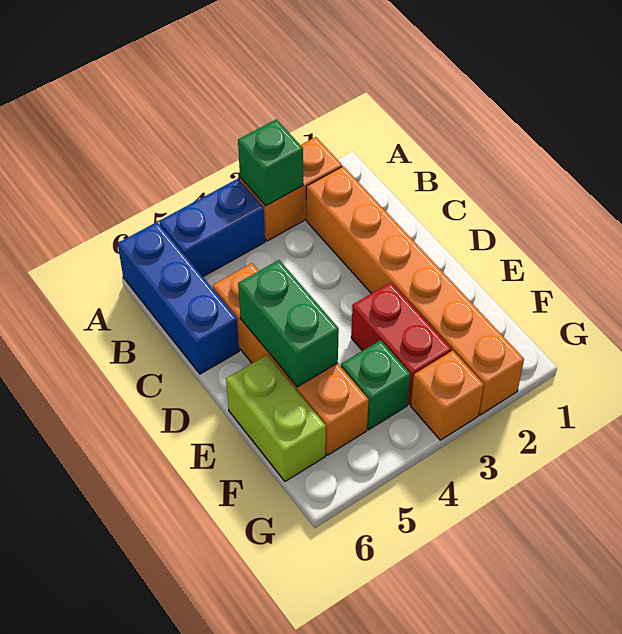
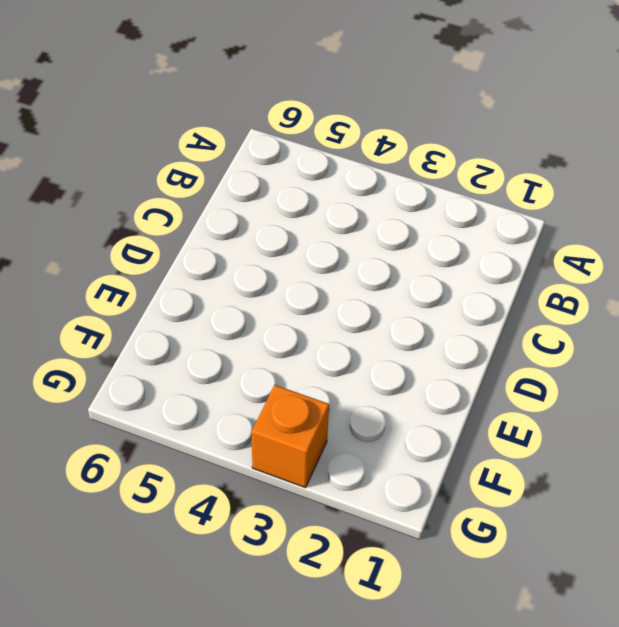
none -> orange 1x2 brick [240,137,342,241]
none -> blue 1x2 brick [159,179,265,277]

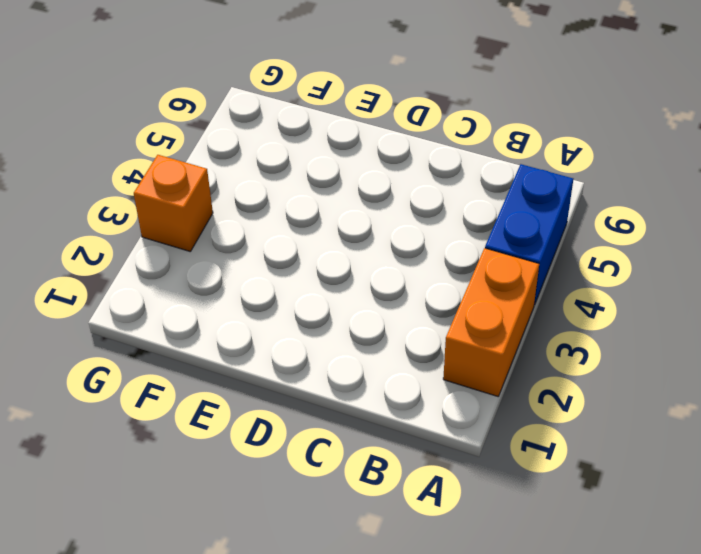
none -> blue 1x3 brick [118,222,239,374]
none -> orange 1x6 brick [306,166,524,415]

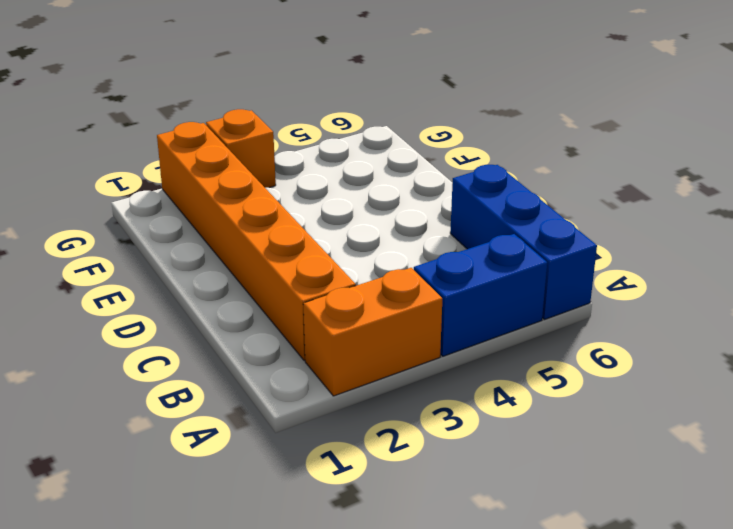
none -> orange 1x4 brick [213,263,369,455]
none -> red 1x2 brick [351,282,451,404]

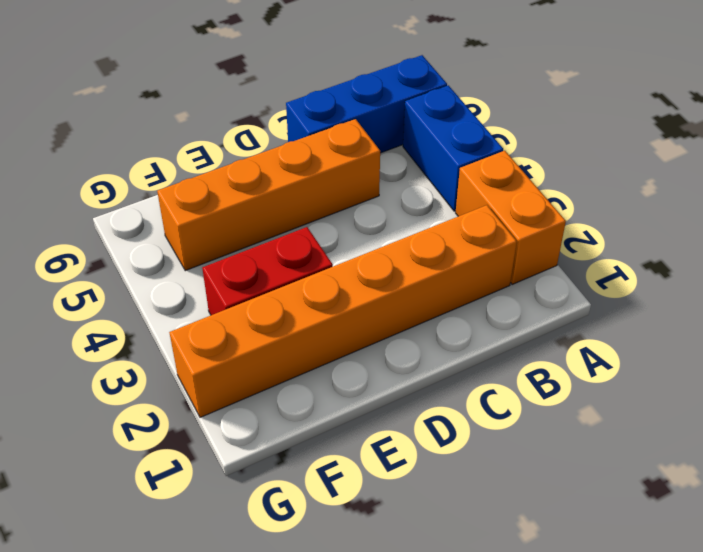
none -> lime 1x2 brick [226,355,326,482]
none -> green 1x1 brick [341,340,410,430]

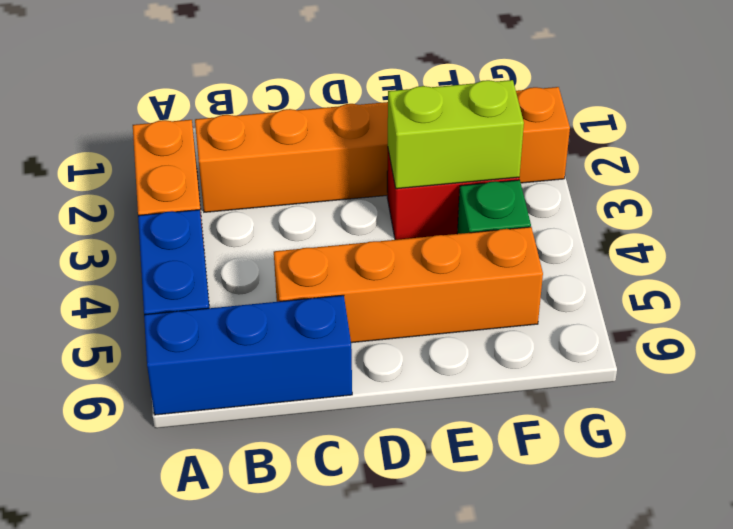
lime 1x2 brick [388,80,524,189] -> lime 1x2 brick moved to [226,355,326,482]
none -> orange 1x1 brick [411,351,484,440]
none -> green 1x1 brick [238,119,303,206]

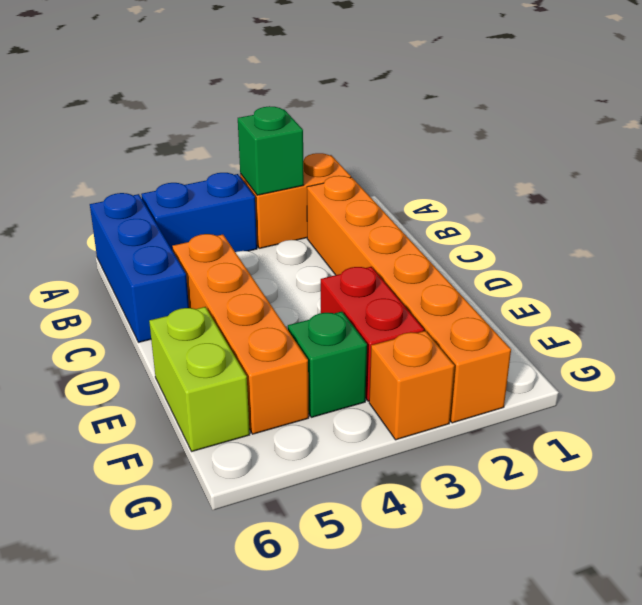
none -> green 1x2 brick [238,260,339,387]

